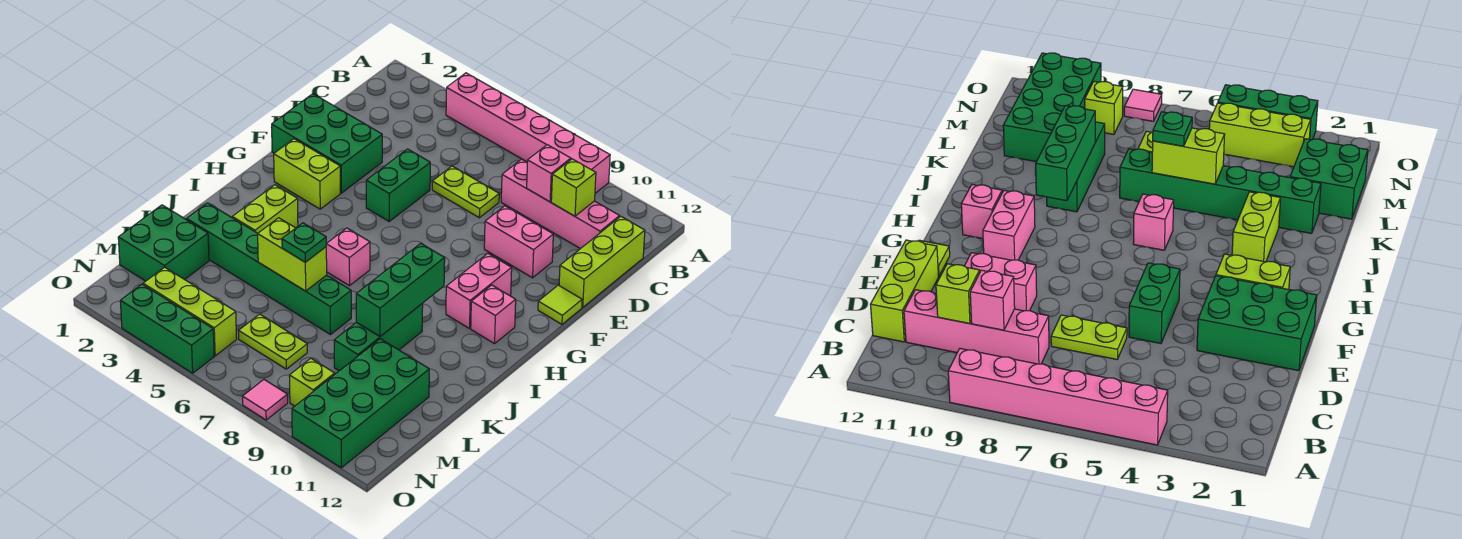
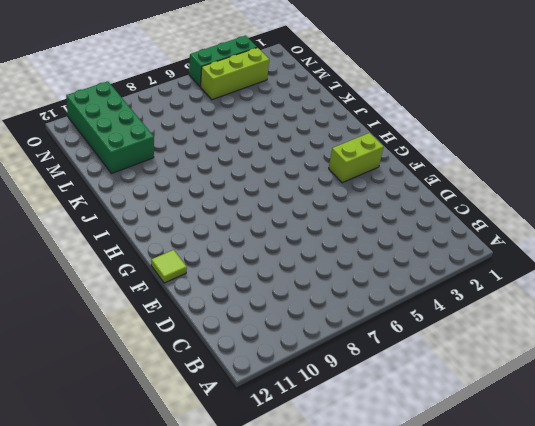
none -> pink 1x6 brick [446,73,610,193]
none -> pink 1x4 brick [501,159,620,249]
none -> lime 1x3 brick [559,217,645,307]

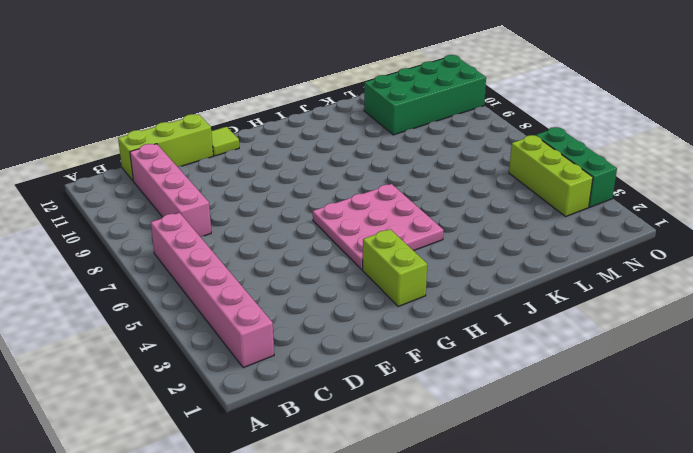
pink 1x6 brick [151,213,274,368] -> pink 1x6 brick moved to [446,73,610,193]
pink 3x3 plate [313,184,443,270] -> pink 1x1 brick [326,228,370,286]
none -> lime 1x2 plate [432,166,499,218]
none -> green 2x3 brick [272,94,382,193]
none -> green 1x2 brick [366,149,430,221]

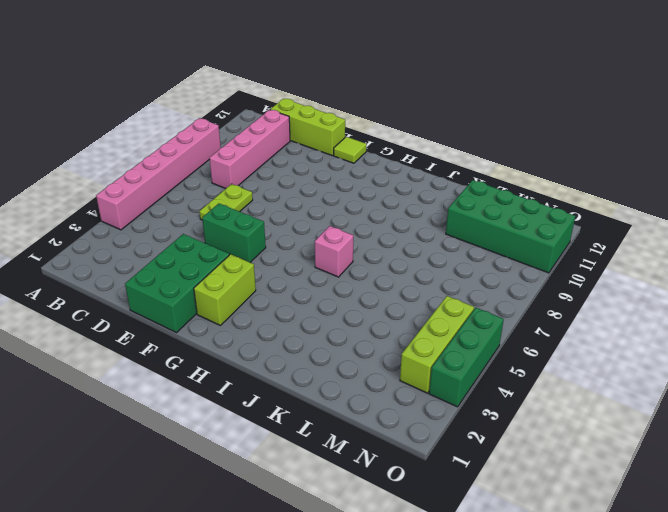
none -> pink 1x2 brick [484,206,553,278]
none -> pink 1x2 brick [446,254,512,328]
none -> pink 1x1 brick [471,285,516,344]

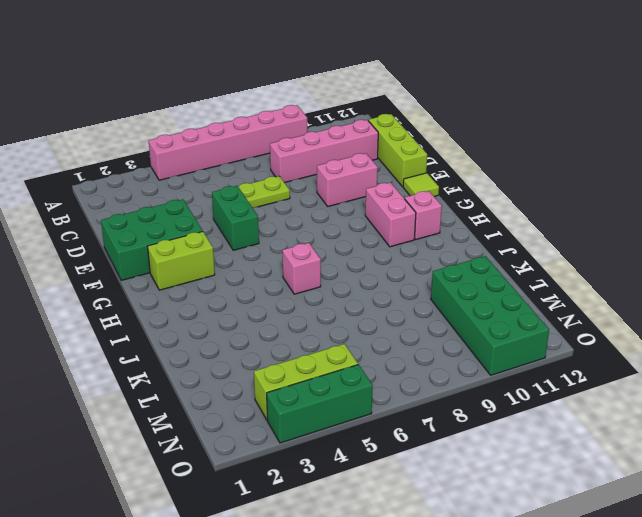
none -> lime 1x2 brick [232,185,298,233]
none -> green 1x3 brick [334,304,423,371]
none -> green 1x6 brick [187,203,351,335]

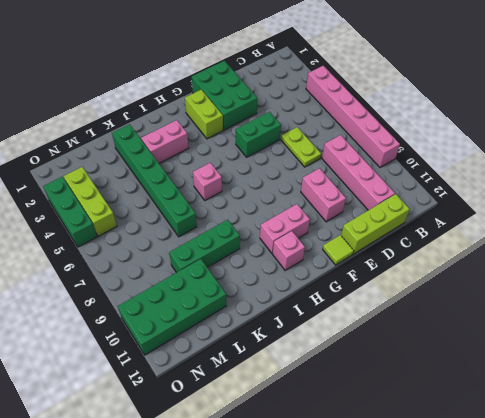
pink 1x2 brick [141,120,189,163] -> lime 1x2 brick [232,185,298,233]
none -> green 2x2 brick [118,205,209,281]
none -> lime 1x2 plate [239,314,307,369]
none -> lime 1x1 brick [289,358,335,406]

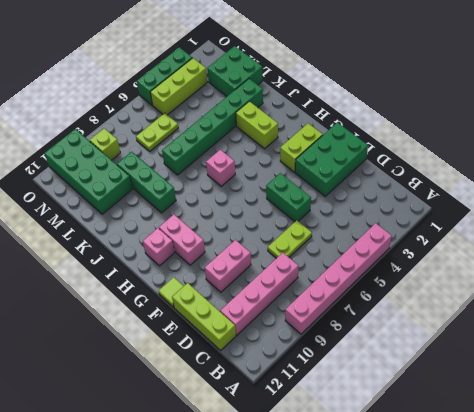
none -> pink 1x1 tile [242,380,288,420]
none -> pink 1x1 brick [527,145,571,202]
none -> lime 1x1 brick [551,159,596,216]

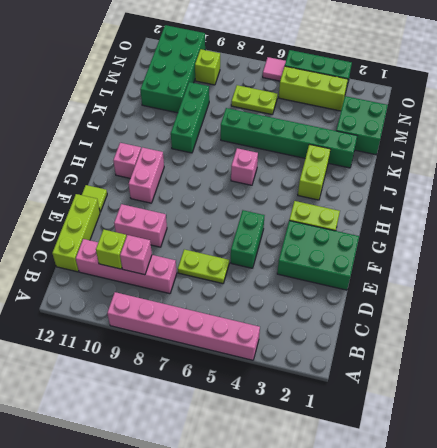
pink 1x1 tile [263,57,286,81] -> pink 1x1 tile moved to [242,380,288,420]
none -> green 1x3 brick [356,243,445,336]
none -> lime 1x2 brick [258,218,327,291]
none -> green 1x1 plate [282,223,326,262]

